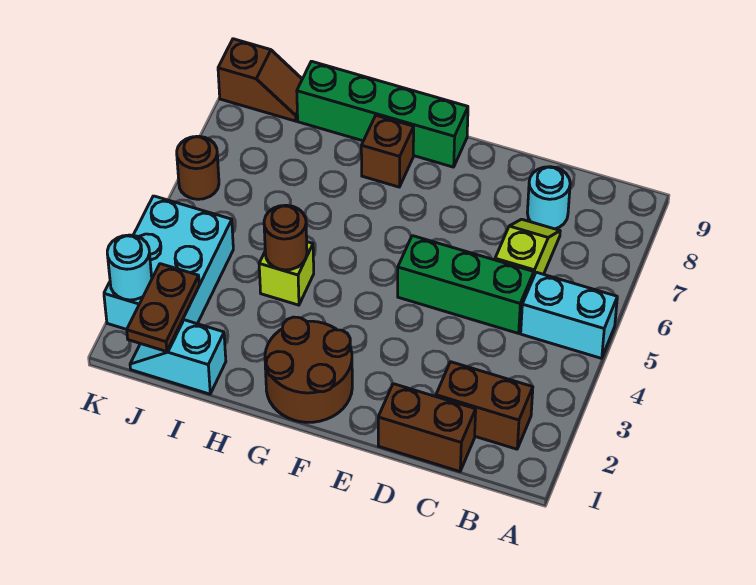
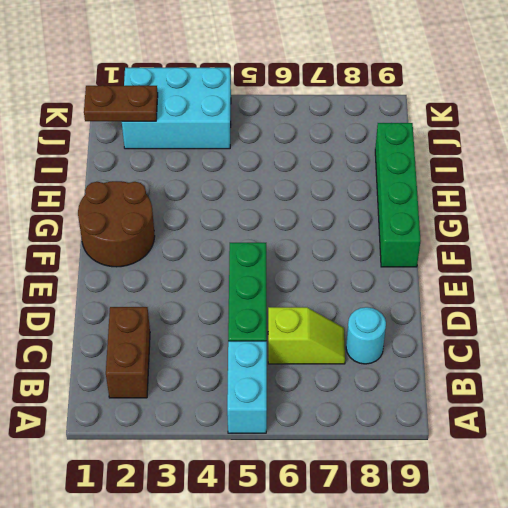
none -> brown 1x2 brick [378,384,476,471]
none -> brown 1x1 brick [361,116,414,187]
none -> lime 1x1 brick [259,242,314,305]

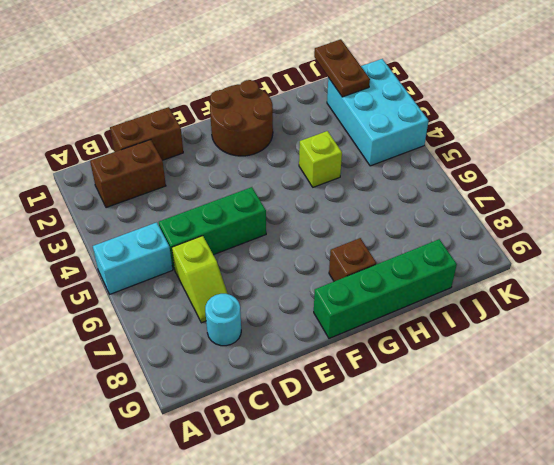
none -> cyan 1x2 slope [130,320,226,394]
none -> brown 1x2 slope [218,39,302,121]
none -> brown 1x1 round brick [177,136,219,199]

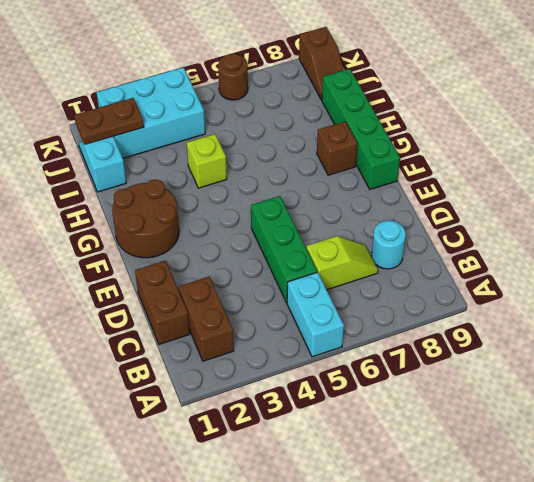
none -> brown 1x1 round brick [264,205,307,270]
none -> cyan 1x1 round brick [107,235,152,300]

